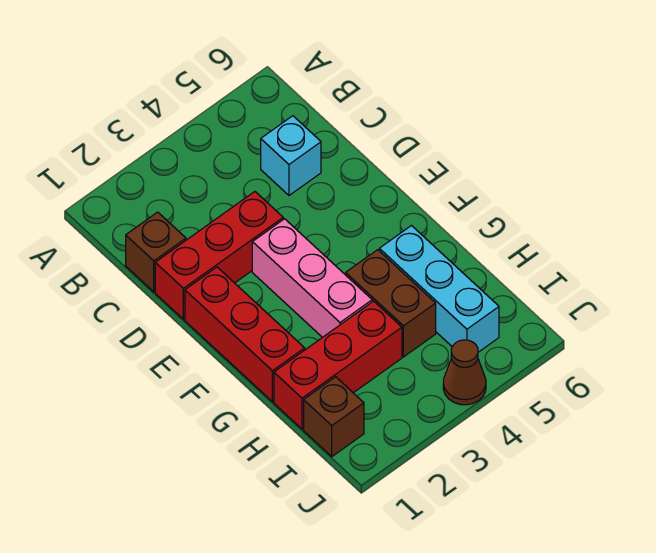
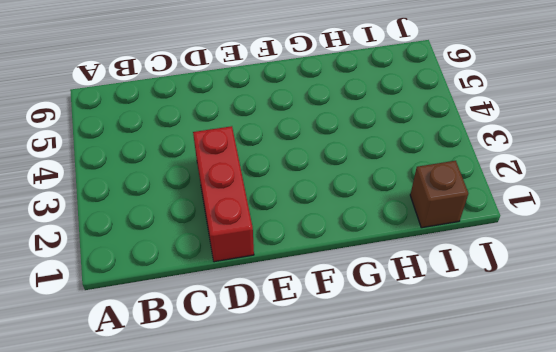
none -> brown 1x1 brick [126,212,186,292]
none -> cyan 1x1 brick [261,116,321,195]

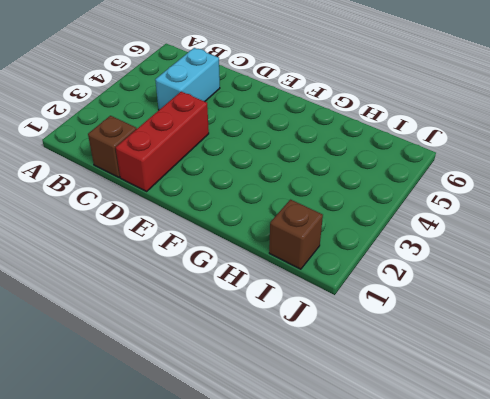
cyan 1x2 brick [155,48,220,110] -> cyan 1x1 brick [261,116,321,195]
none -> red 1x3 brick [185,267,305,402]
none -> pink 1x3 brick [252,219,372,337]

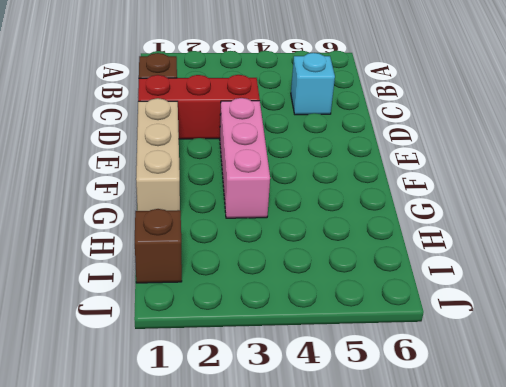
tan 1x3 brick [136,98,180,211] -> red 1x3 brick [185,267,305,402]
none -> brown 1x2 brick [346,250,436,357]
none -> cyan 1x3 brick [379,226,499,352]

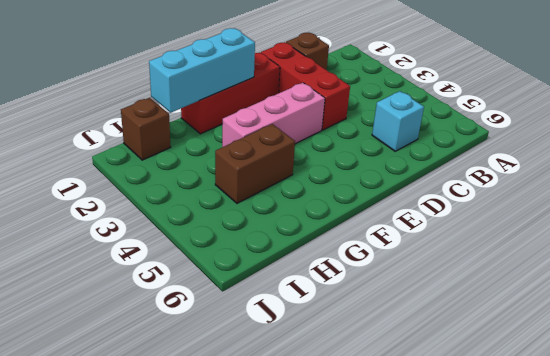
cyan 1x3 brick [149,28,255,113] -> cyan 1x3 brick moved to [379,226,499,352]
none -> red 1x3 brick [274,301,402,429]
none -> brown 1x1 cone [443,340,486,405]

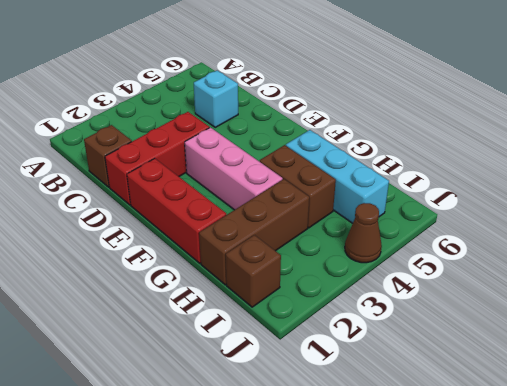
brown 1x3 brick [199,179,309,285] -> red 1x3 brick [274,301,402,429]

